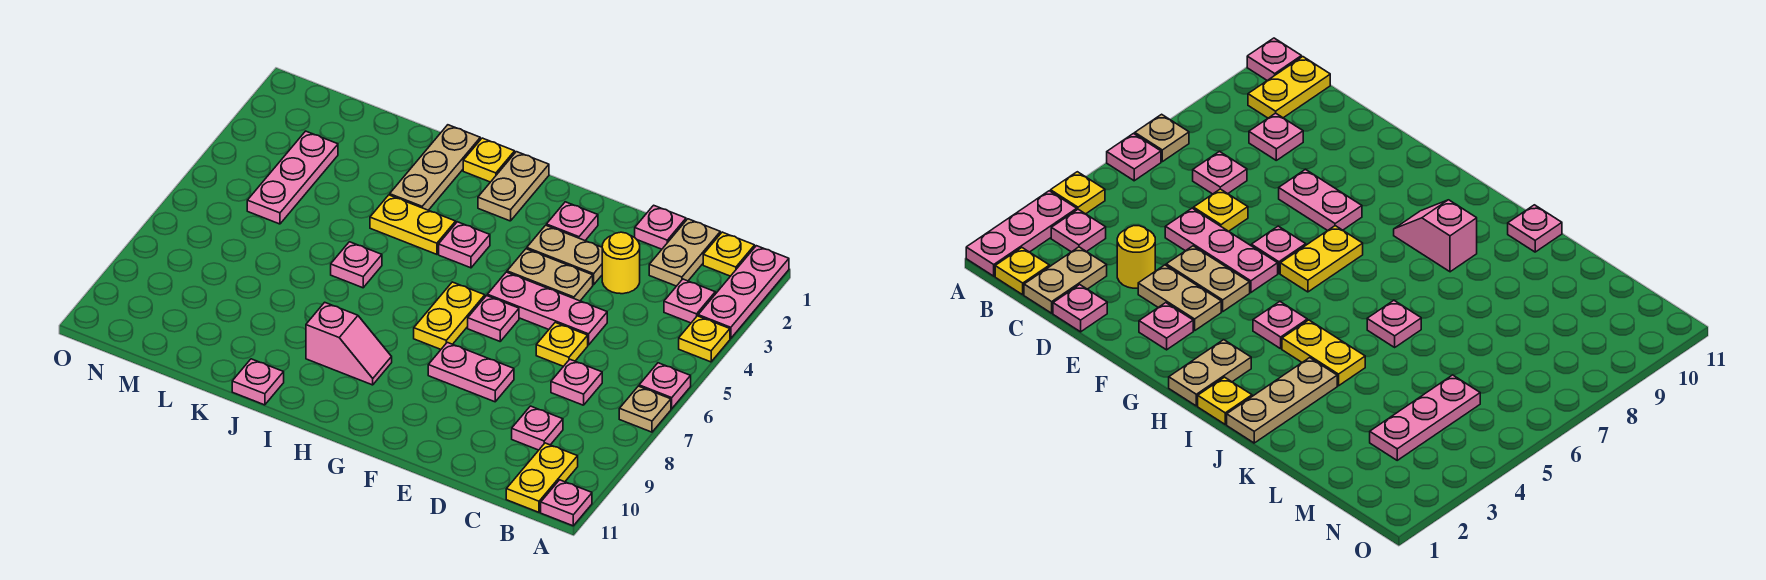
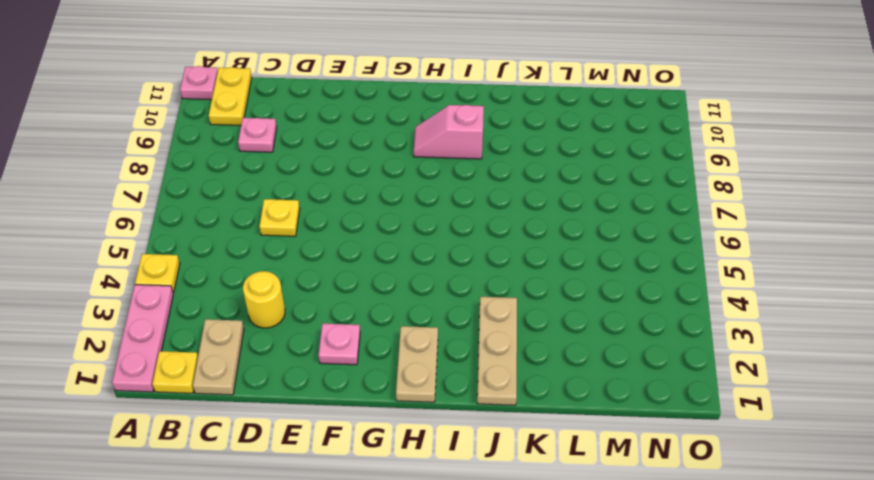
none -> pink 1x1 plate [639,363,691,409]
none -> tan 1x1 plate [619,386,671,432]
none -> pink 1x1 plate [664,279,715,323]
none -> pink 1x1 plate [551,359,602,405]

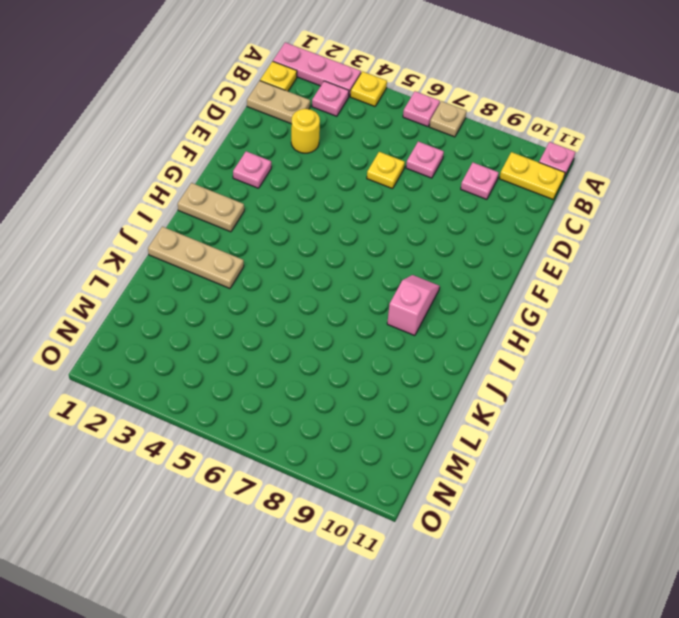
none -> pink 1x1 plate [635,205,686,249]
none -> pink 1x3 plate [487,272,607,345]
none -> tan 1x2 plate [527,225,602,285]
none -> tan 1x2 plate [507,249,593,301]

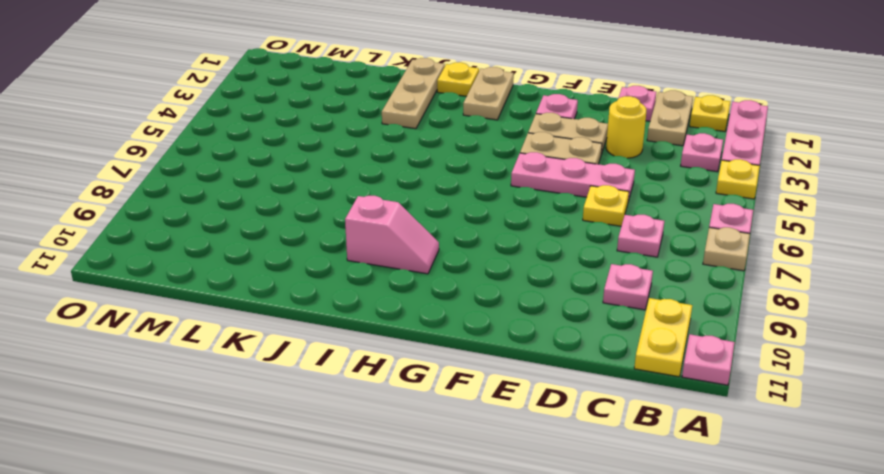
none -> pink 1x2 plate [428,342,514,402]
none -> pink 1x1 plate [468,296,519,341]
none -> yellow 1x2 plate [414,282,485,349]
none -> pink 1x1 plate [439,222,490,268]

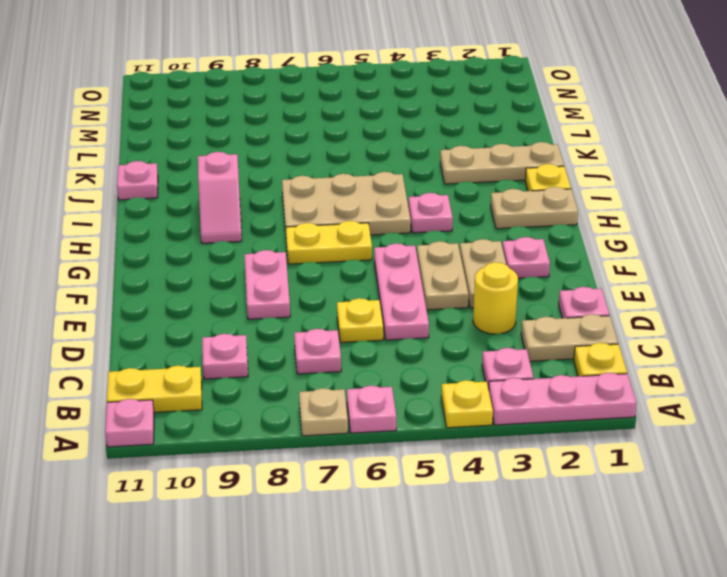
tan 2x3 plate [282,172,411,235] -> none
none -> pink 1x1 plate [468,296,519,341]
none -> yellow 1x2 plate [370,195,456,254]
none -> pink 1x1 plate [331,242,382,288]
none -> pink 1x3 plate [247,131,338,224]

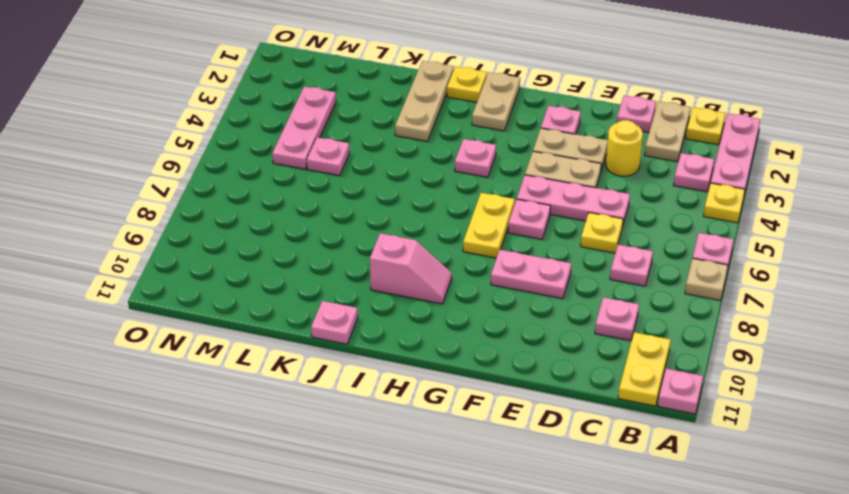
pink 1x1 plate [307,137,349,176] -> pink 1x1 plate moved to [331,242,382,288]
none -> yellow 1x2 plate [370,195,456,254]

